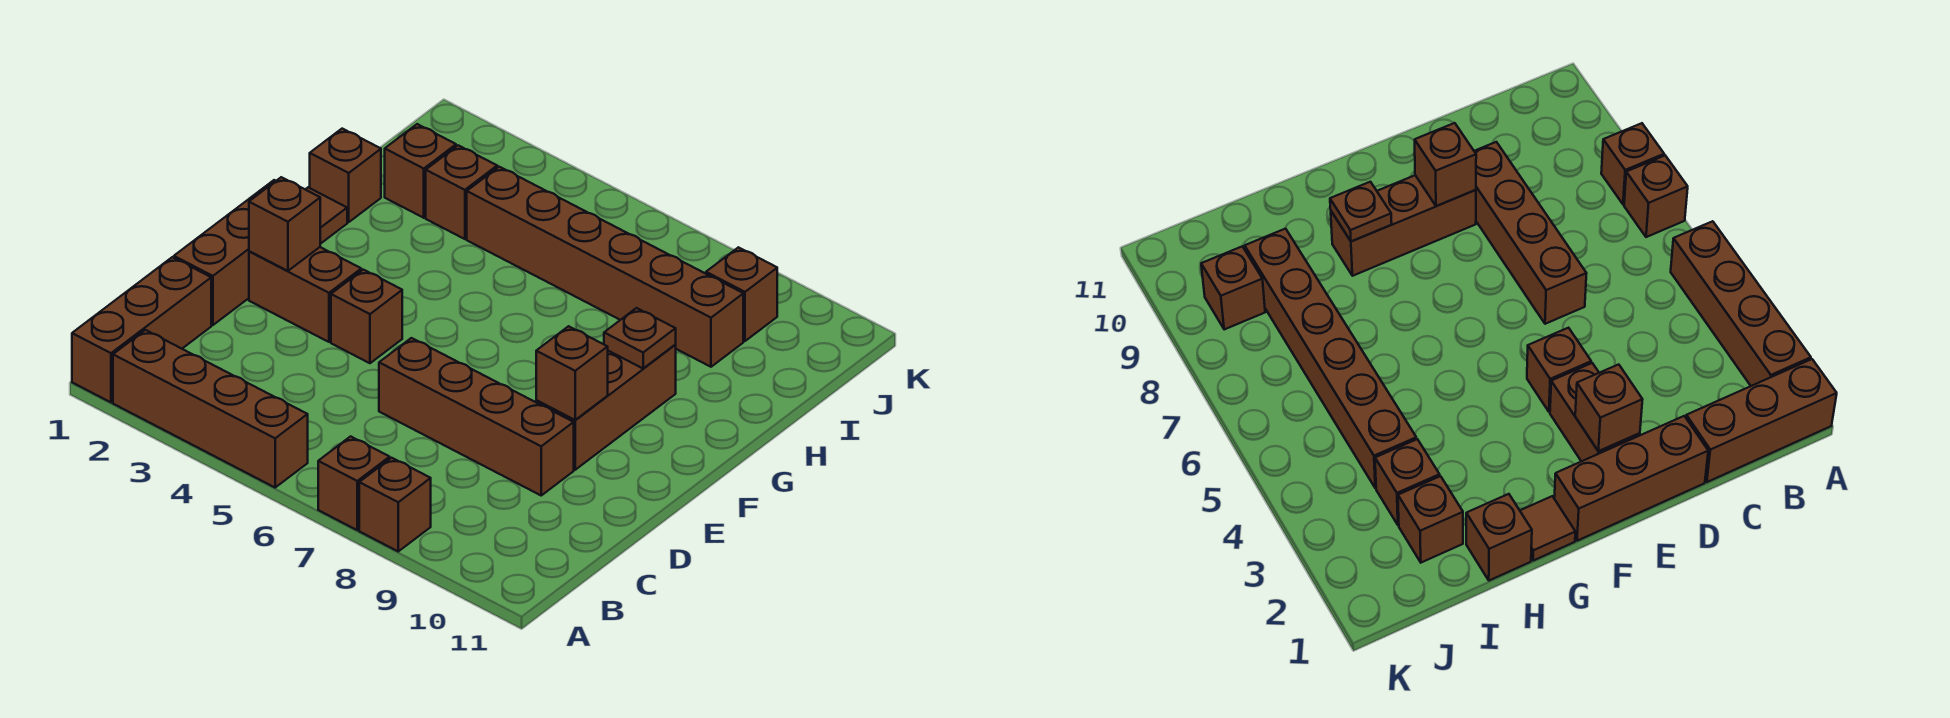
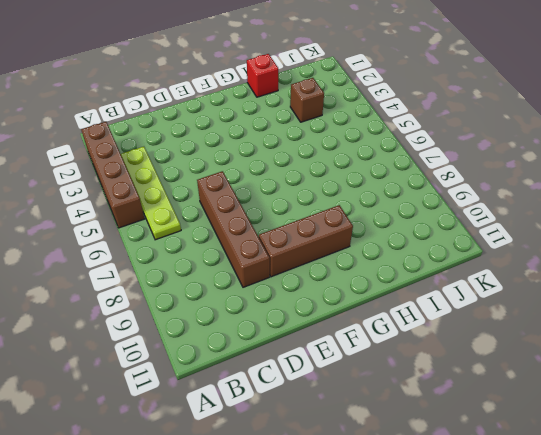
lime 1x4 plate [121,147,181,240] -> none
red 1x1 brick [247,54,278,97] -> brown 1x1 brick [310,129,381,222]
none -> brown 1x3 brick [72,257,211,402]
none -> brown 1x1 brick [318,436,390,530]
none -> brown 1x1 brick [359,458,431,551]

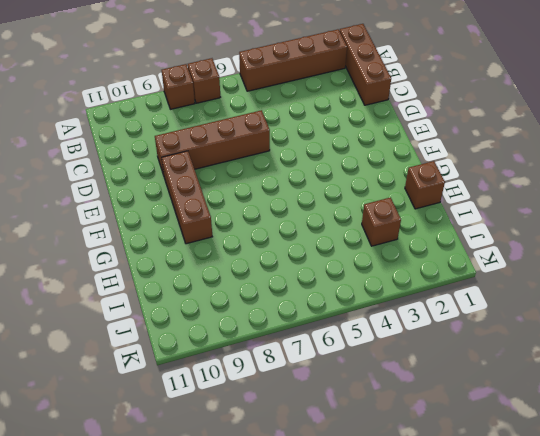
none -> brown 1x3 brick [174,180,275,325]
none -> brown 1x2 brick [249,247,361,342]
none -> brown 1x1 brick [331,270,402,363]

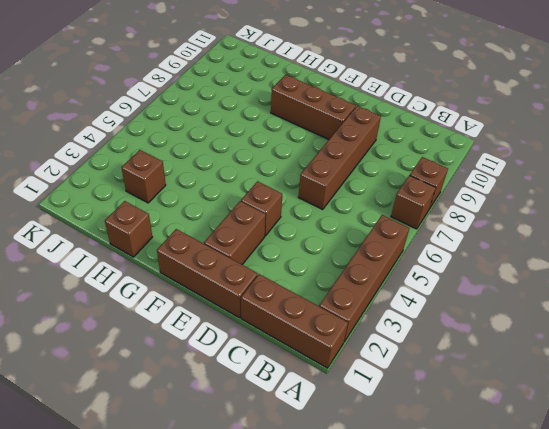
none -> brown 1x1 tile [305,188,347,244]
none -> brown 1x1 brick [385,124,456,218]
none -> brown 1x6 brick [467,167,743,367]

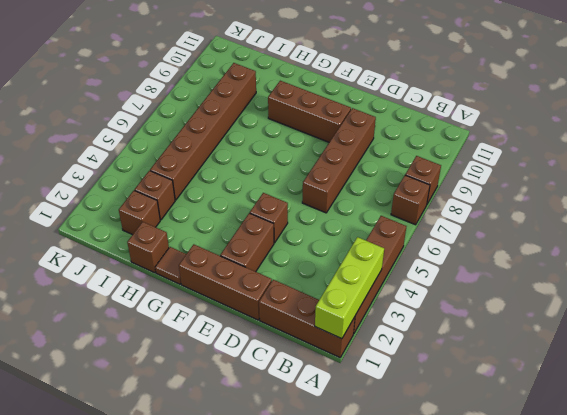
lime 1x3 brick [315,237,384,339] -> none
none -> brown 1x1 brick [706,247,777,341]
none -> brown 1x1 brick [249,177,320,271]
none -> brown 1x1 brick [536,326,608,420]

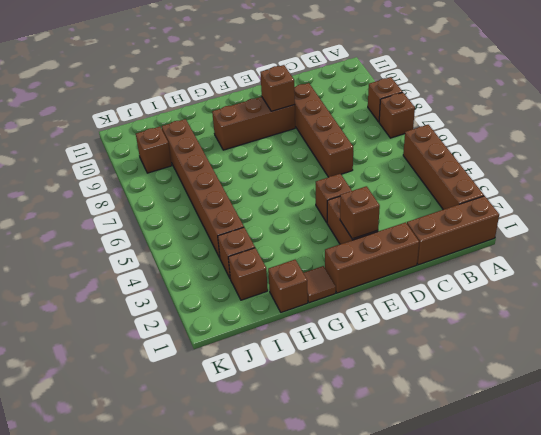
none -> brown 1x1 plate [604,308,676,369]

